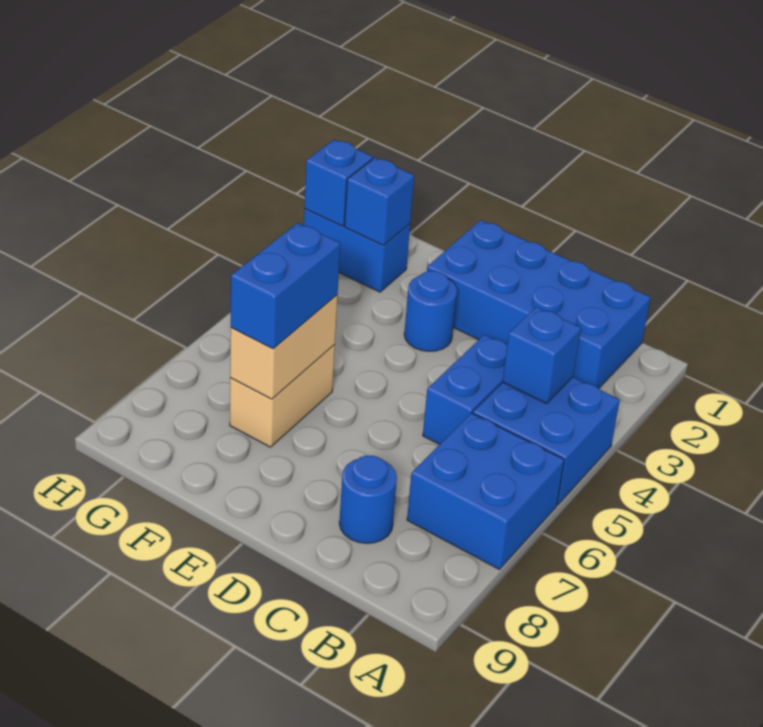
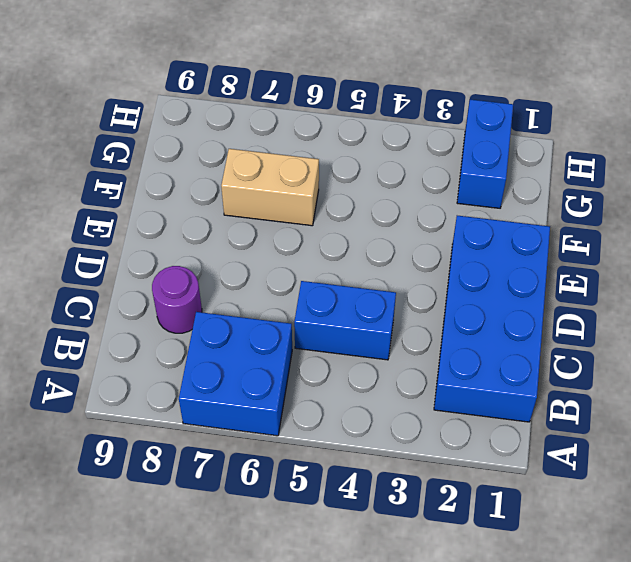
purple 1x1 round brick [152,266,202,333] -> blue 1x1 round brick [339,456,397,543]
none -> blue 2x2 brick [473,377,620,505]
none -> blue 1x1 round brick [404,271,457,351]
none -> blue 1x1 brick [503,307,581,404]

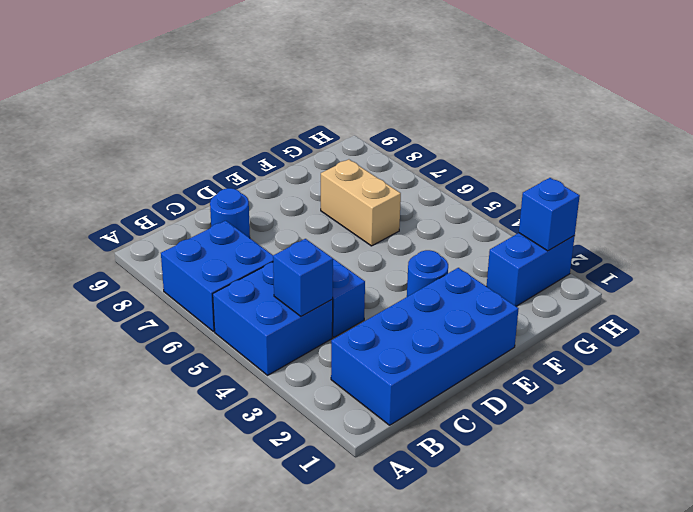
none -> tan 1x2 brick [230,295,338,399]
none -> blue 1x1 brick [345,158,414,245]
none -> blue 1x2 brick [231,223,340,349]

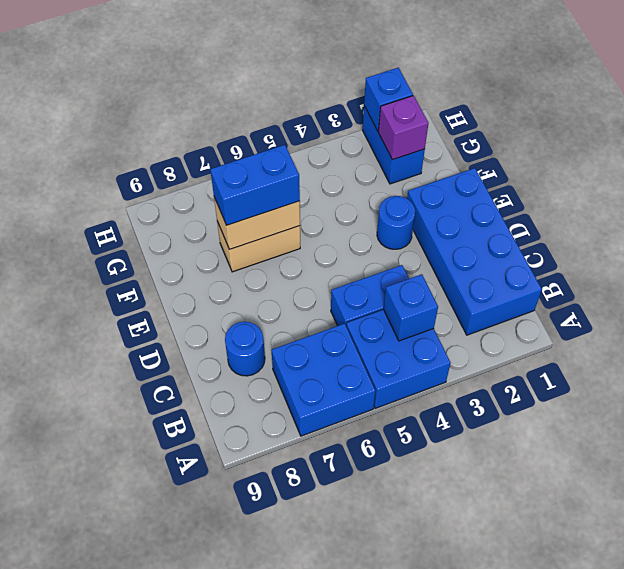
purple 1x1 brick [378,96,428,160] -> blue 1x1 brick [345,158,414,245]

